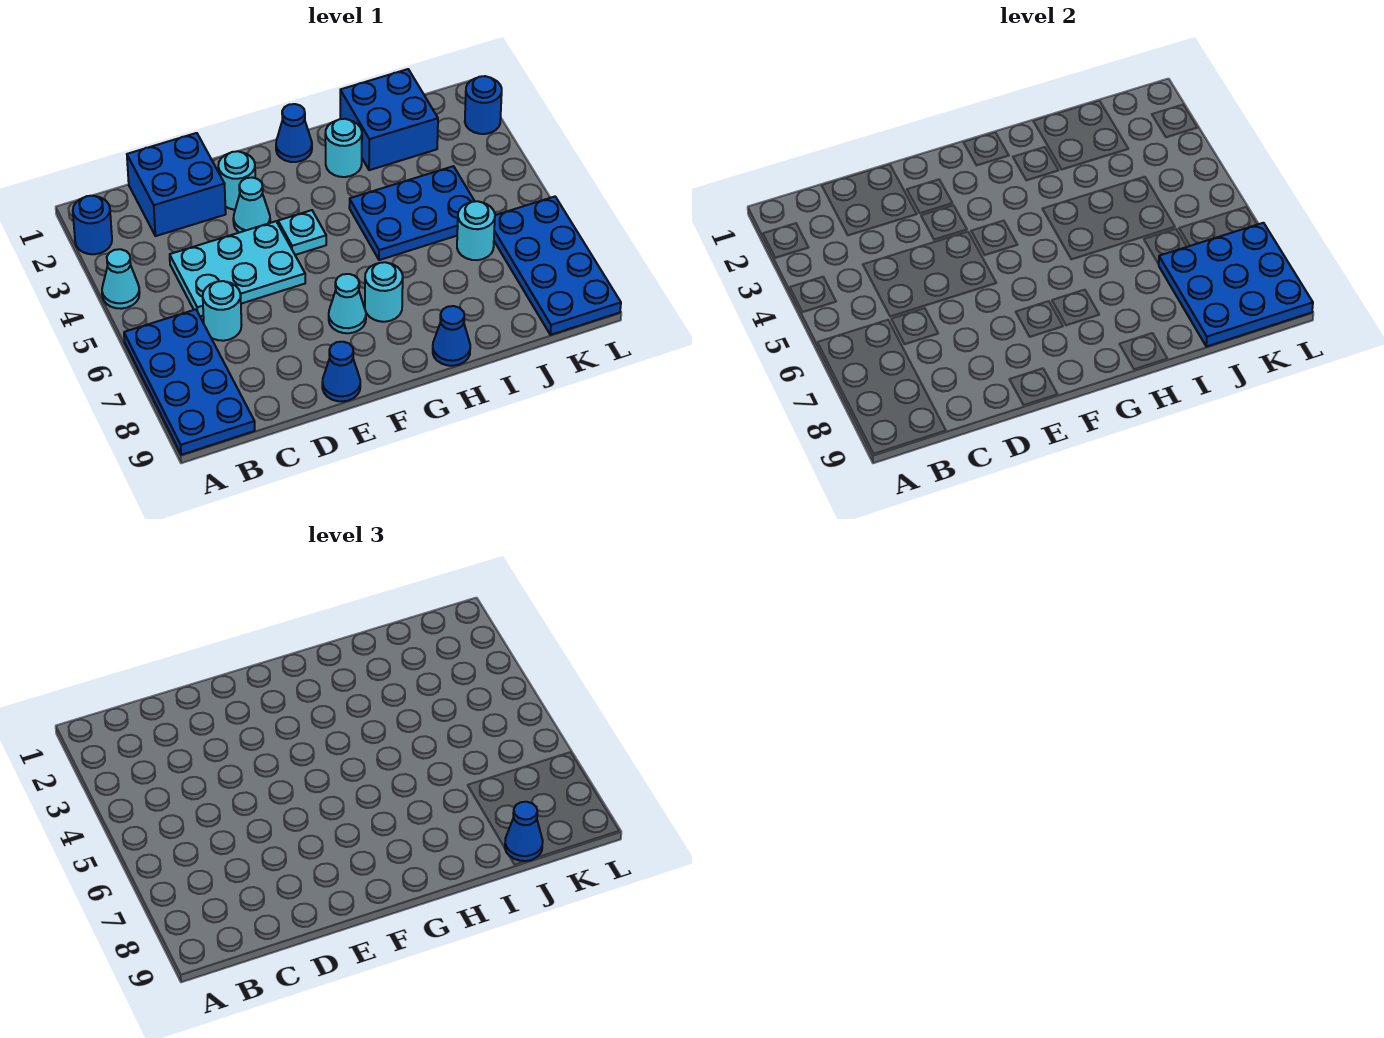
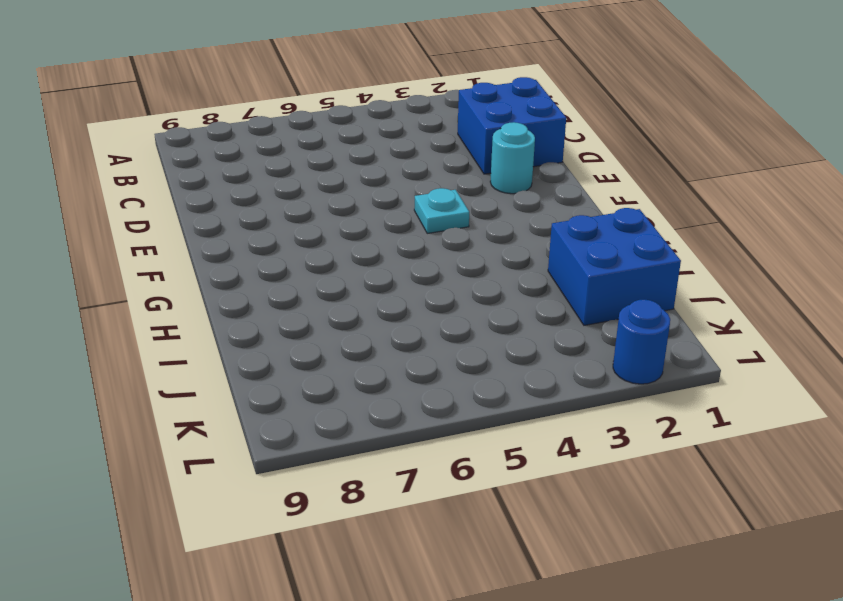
none -> blue 1x1 round brick [73,196,112,254]
none -> cyan 1x1 cone [102,249,140,309]
none -> blue 2x4 plate [124,309,255,455]

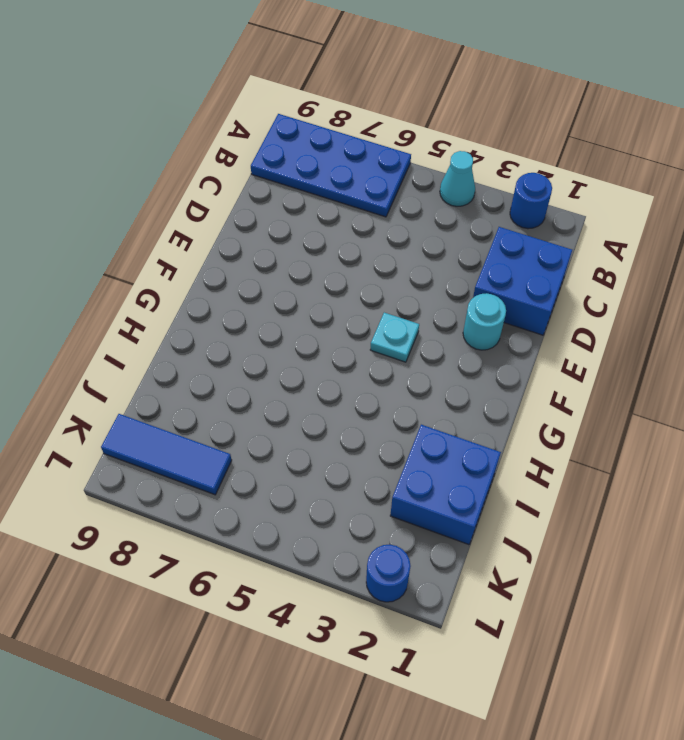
blue 1x3 tile [101,414,232,495] -> blue 2x4 plate [494,197,621,335]
none -> cyan 2x3 plate [170,221,305,317]
none -> cyan 1x1 round brick [203,281,241,341]
none -> cyan 1x1 cone [233,178,270,233]

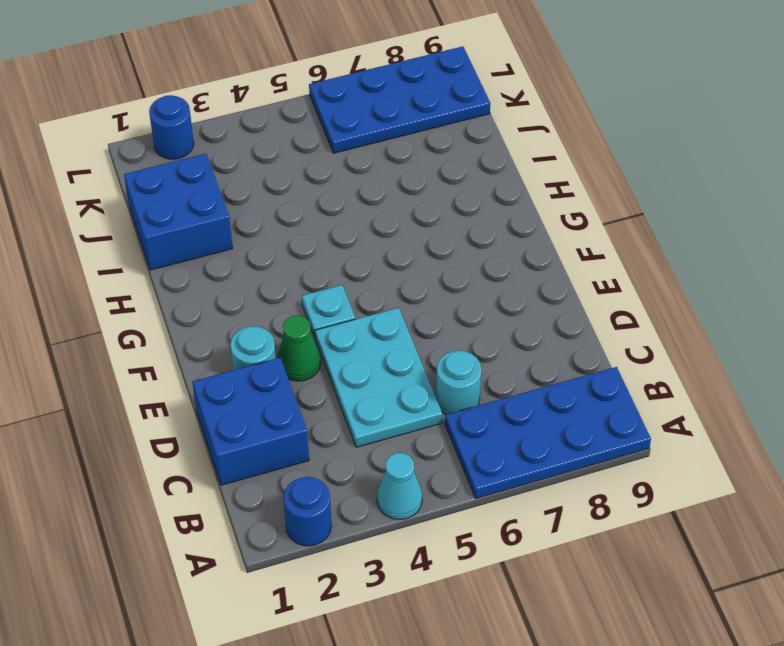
green 1x1 cone [277,315,321,381] -> cyan 1x1 cone [233,178,270,233]
none -> blue 1x1 cone [322,342,360,402]
none -> cyan 1x1 cone [329,274,366,333]
none -> blue 1x1 cone [276,104,312,162]

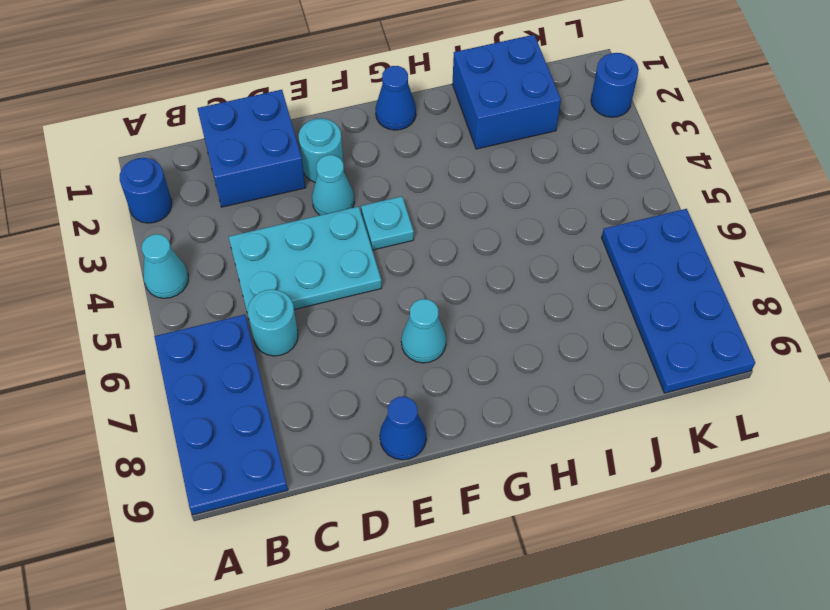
none -> cyan 1x1 round brick [365,262,403,322]
none -> cyan 1x1 round brick [325,119,362,177]
none -> blue 2x3 plate [349,166,475,260]

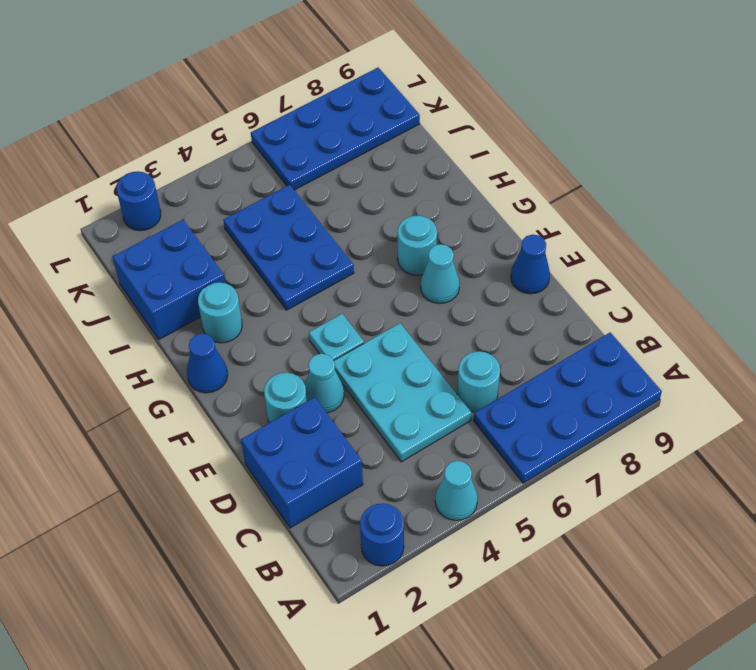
none -> blue 1x1 cone [433,306,470,366]
none -> cyan 1x1 round brick [457,201,495,260]
none -> blue 3x3 plate [1159,223,1313,347]

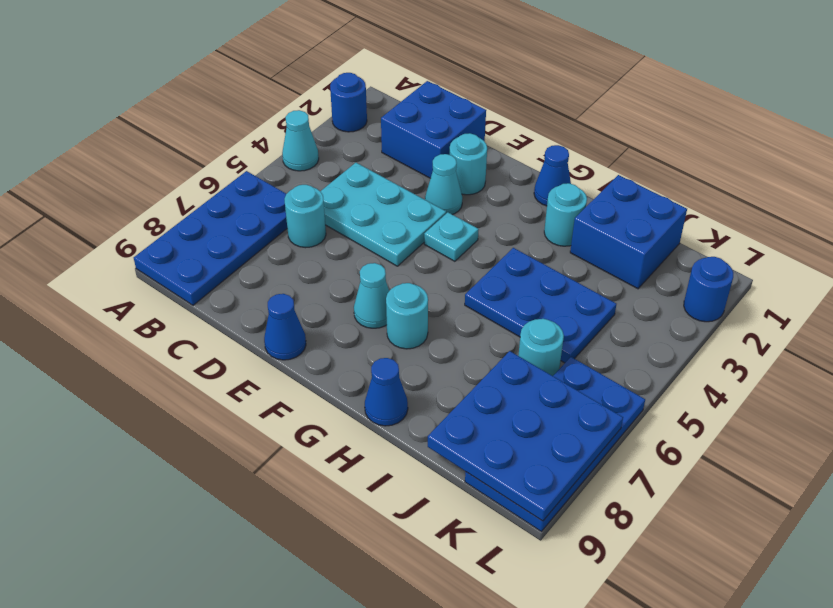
none -> blue 1x1 cone [505,802,543,861]

